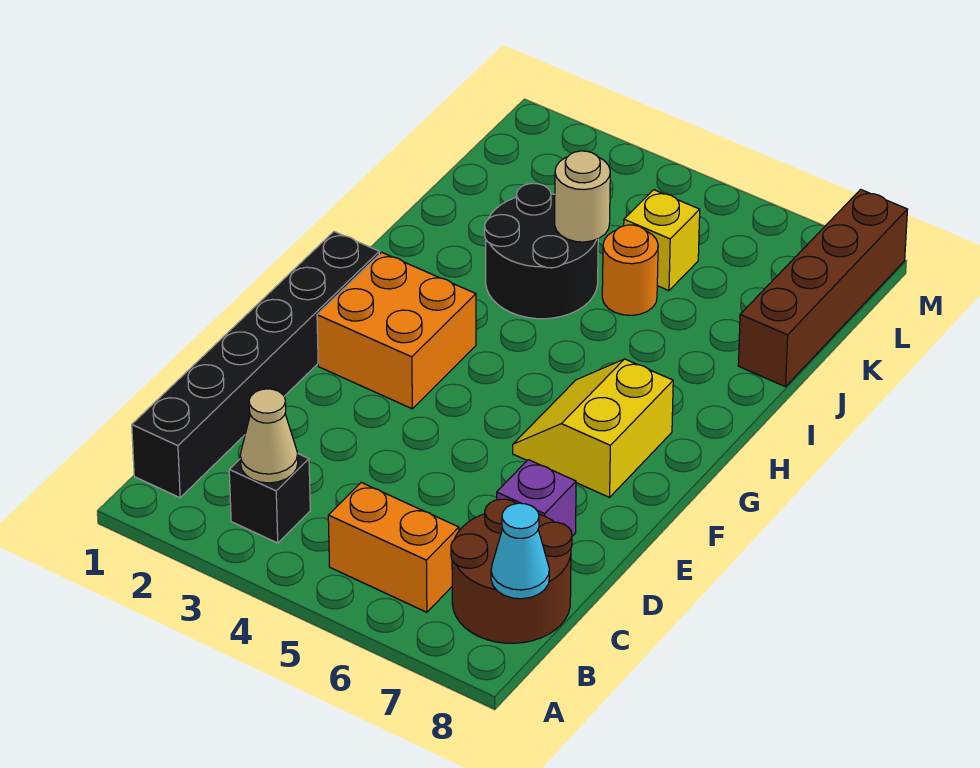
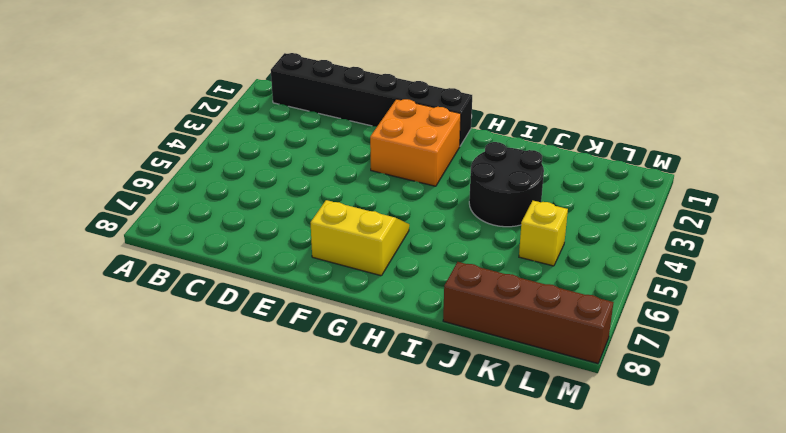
none -> black 1x1 brick [229,454,310,543]
none -> orange 1x2 brick [328,483,459,612]
none -> brown 2x2 round brick [451,499,572,643]

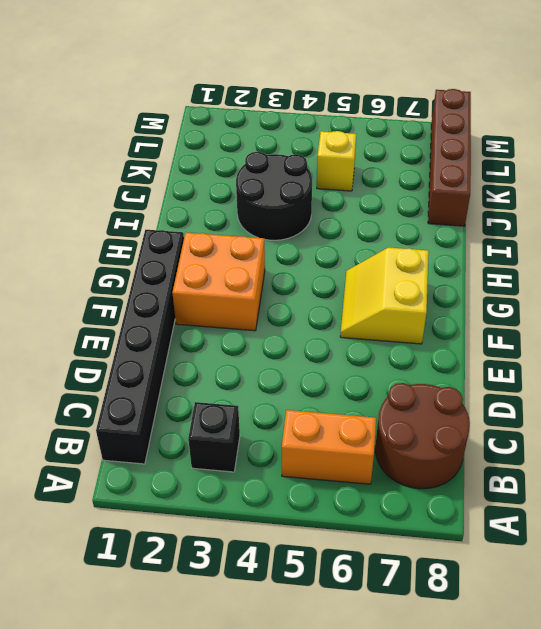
none -> purple 1x1 brick [497,460,576,536]
none -> orange 1x1 round brick [602,225,658,315]
none -> tan 1x1 cone [240,389,298,483]

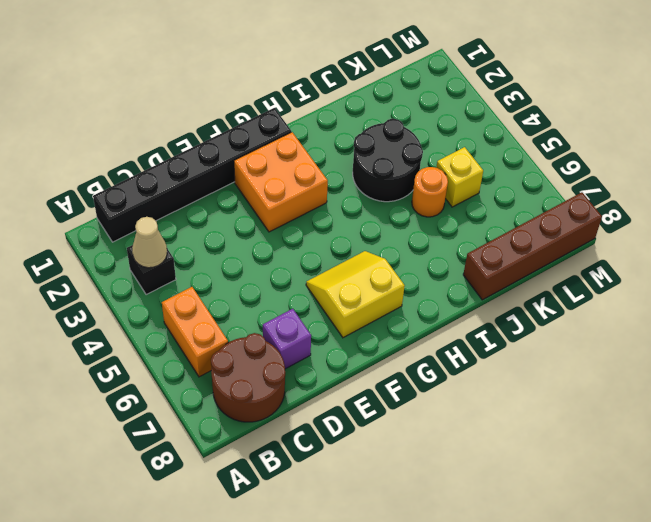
none -> cyan 1x1 cone [491,503,549,599]
none -> tan 1x1 round brick [555,151,610,242]

